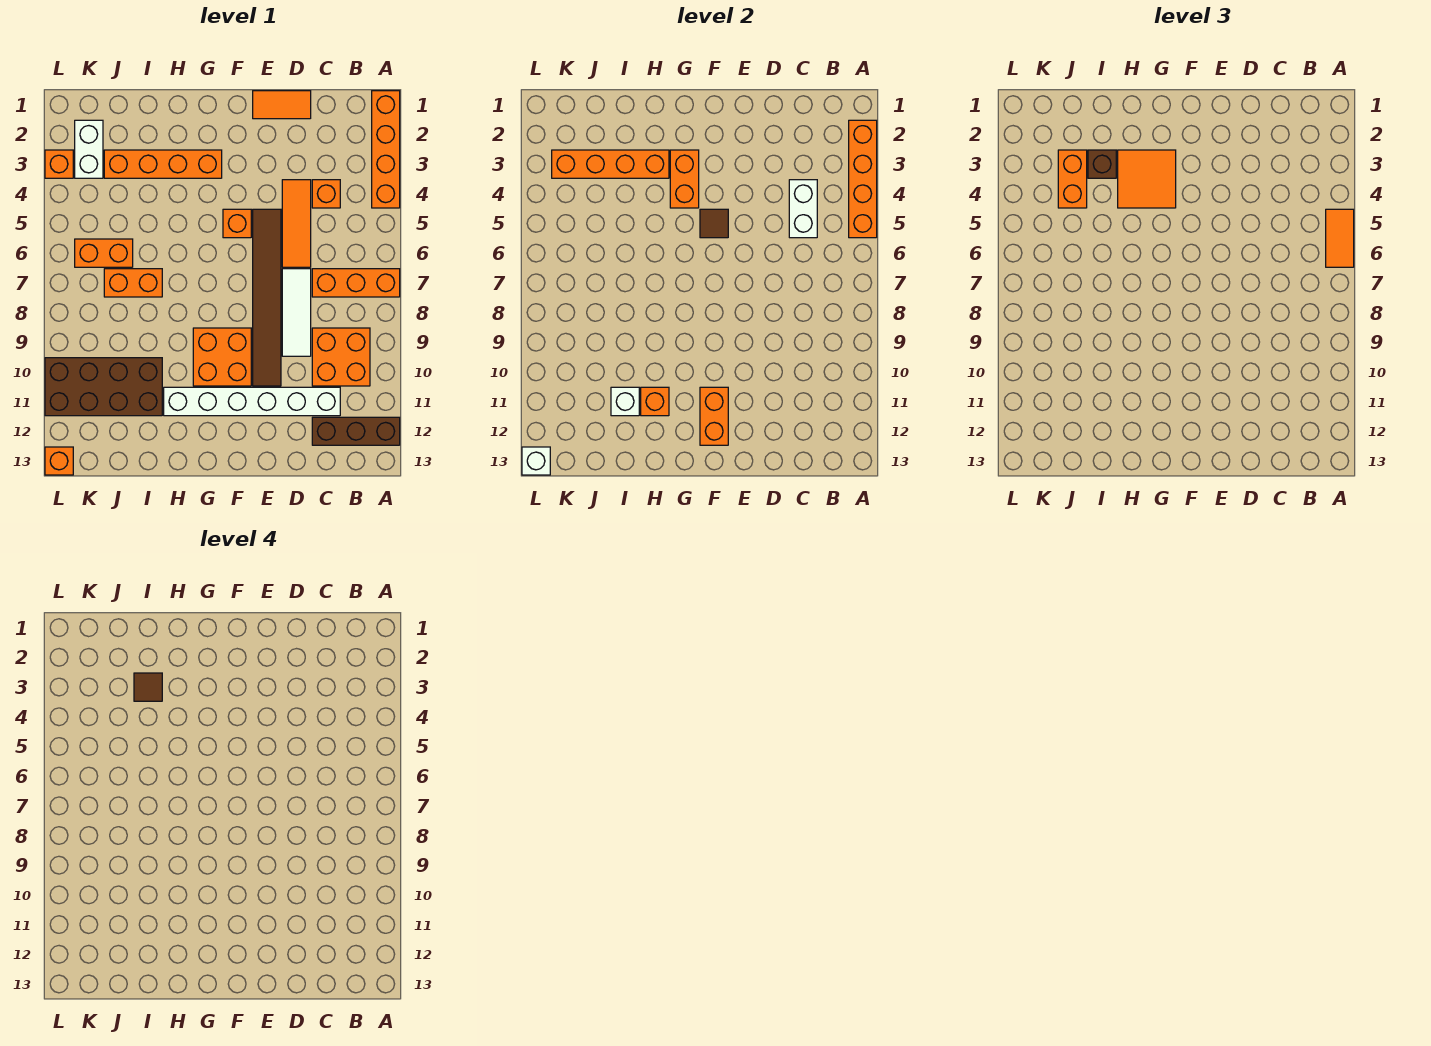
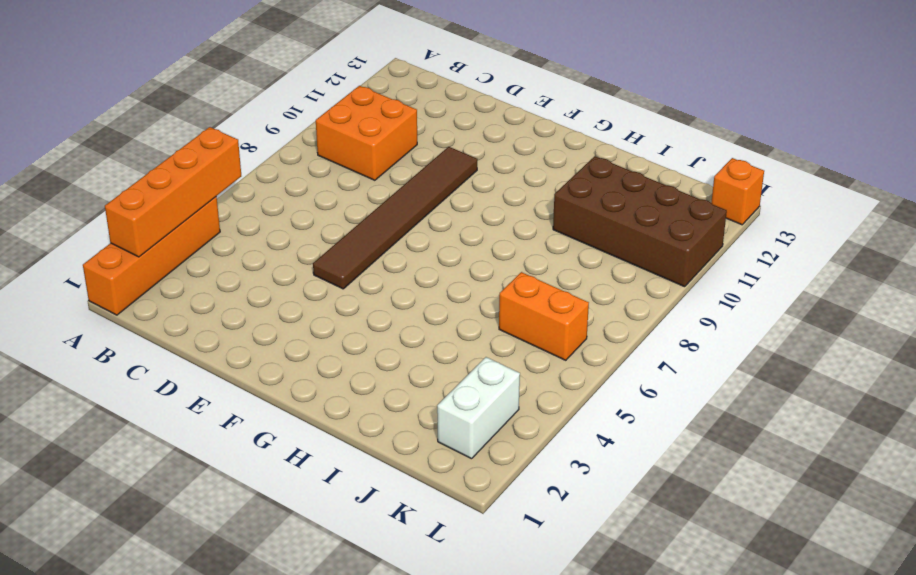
none -> orange 1x3 brick [312,269,400,297]
none -> brown 1x3 brick [312,417,400,445]
none -> orange 1x1 brick [312,180,340,208]
none -> white 1x6 brick [164,387,340,416]

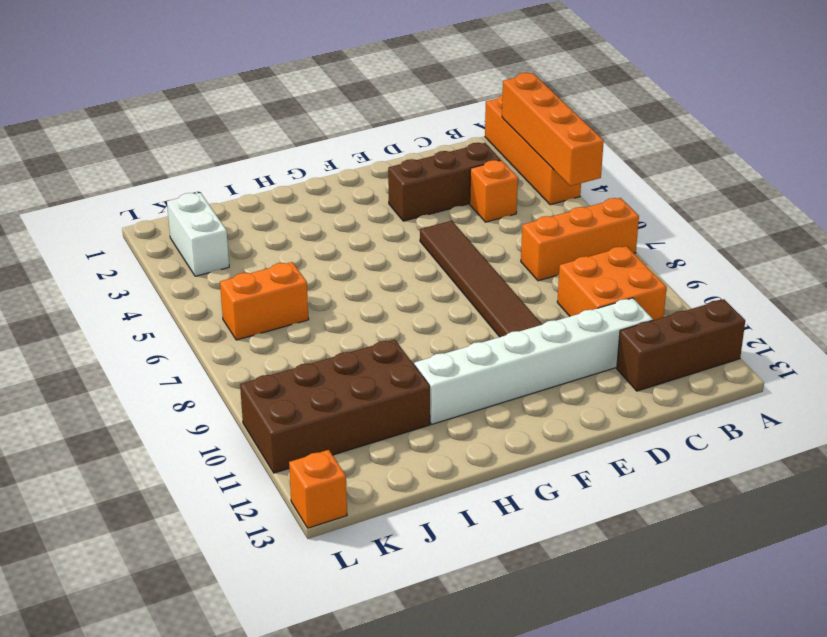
brown 1x3 brick [388,143,501,221] -> none
none -> orange 1x2 tile [253,91,311,119]
none -> orange 1x3 tile [282,180,311,267]
none -> white 1x3 tile [282,269,311,356]
none -> orange 1x1 brick [223,209,251,238]

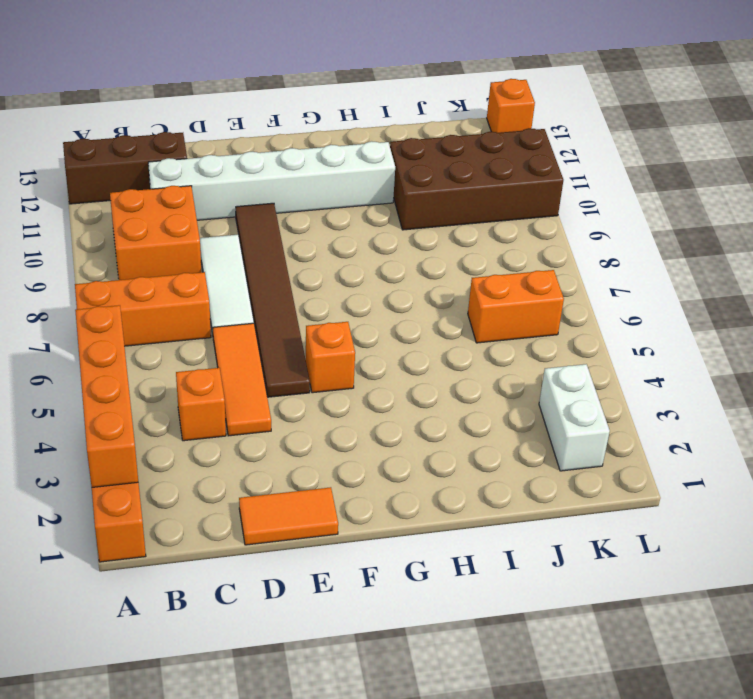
none -> orange 2x2 brick [193,328,251,386]
none -> orange 1x4 brick [104,150,222,178]
none -> orange 1x2 brick [104,269,162,297]
none -> orange 1x1 brick [45,150,73,178]

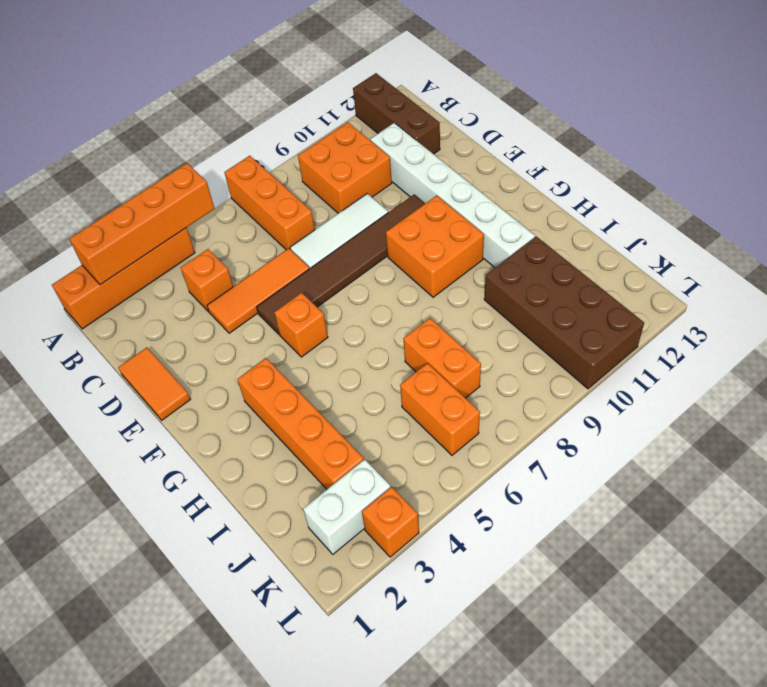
none -> orange 1x1 brick [45,447,73,475]
none -> white 1x2 brick [789,180,817,238]
none -> brown 1x1 tile [700,209,728,238]
none -> orange 1x2 brick [700,387,728,445]

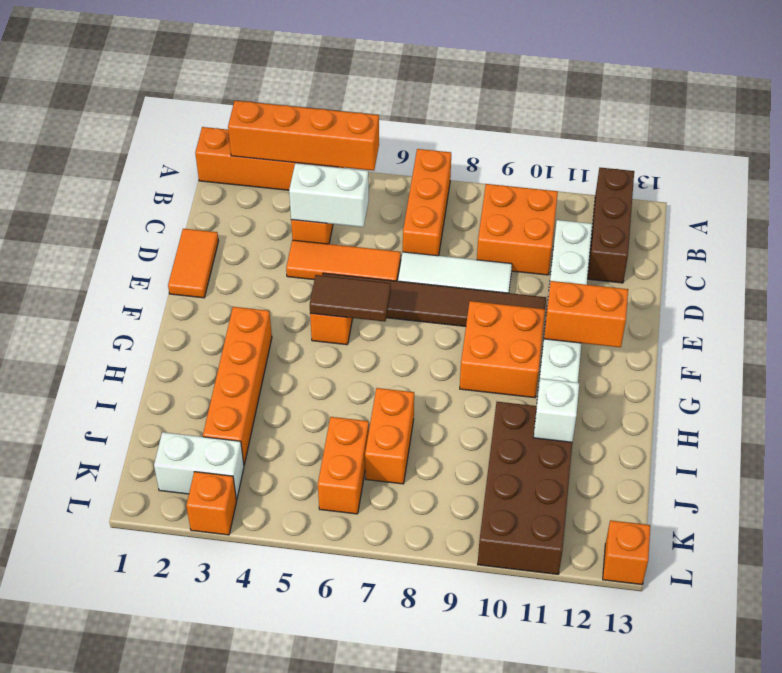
brown 1x2 tile [310,275,391,322] -> brown 1x1 tile [700,209,728,238]
none -> orange 1x2 brick [670,150,699,208]
none -> orange 1x4 brick [552,150,669,178]
none -> orange 1x1 brick [641,387,669,416]
none -> white 1x1 brick [522,447,550,475]

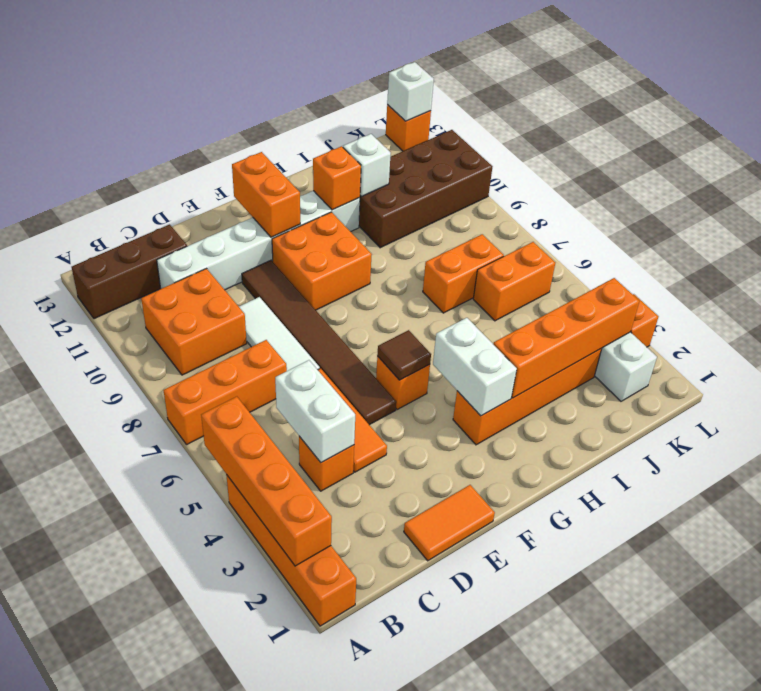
white 1x2 brick [433,318,517,416] -> orange 1x2 brick [670,150,699,208]
none -> orange 1x2 tile [1326,209,1354,267]
none -> orange 2x2 tile [1118,150,1176,208]
none -> brown 1x1 brick [1088,150,1116,178]
none -> orange 1x2 brick [1058,150,1087,208]

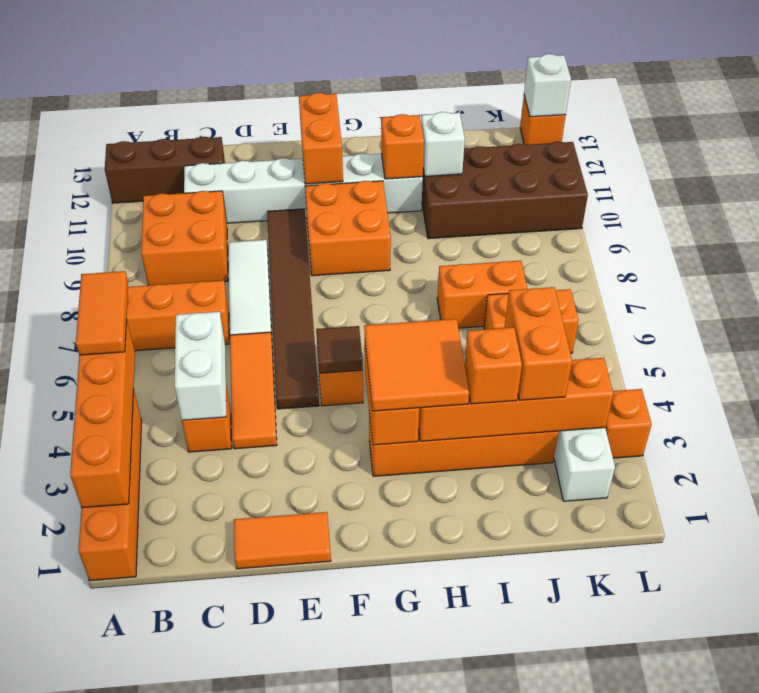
orange 1x1 brick [465,328,522,404] -> brown 1x1 brick [1088,150,1116,178]
none -> brown 1x1 tile [134,673,162,701]

